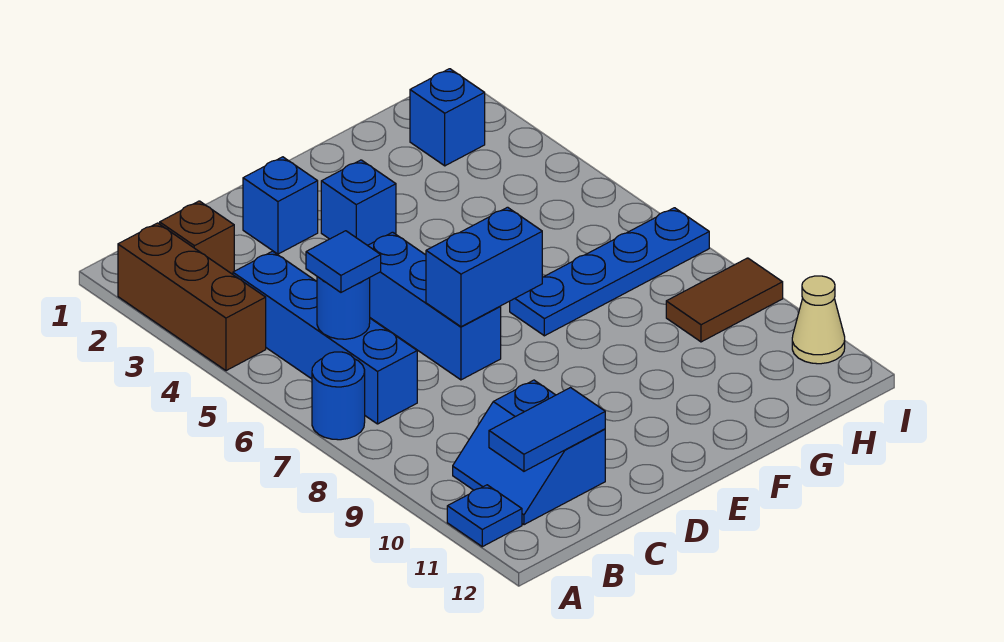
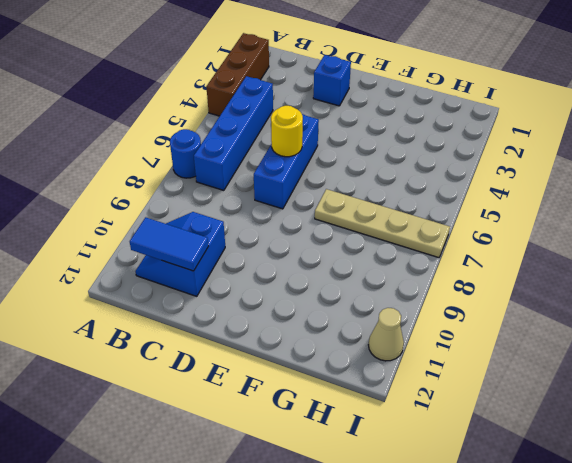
yellow 1x1 round brick [271,106,303,157] -> none
tan 1x4 plate [315,189,450,258] -> blue 1x4 plate [510,208,709,336]
none -> blue 1x1 plate [447,485,522,547]
none -> brown 1x1 brick [160,201,234,274]
none -> blue 1x1 brick [321,160,396,245]

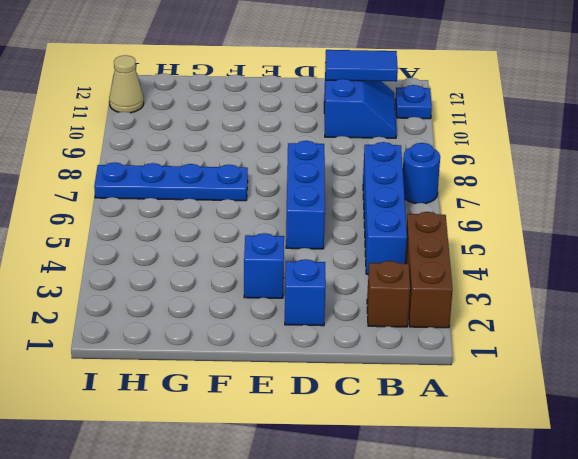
none -> blue 1x1 brick [410,69,485,166]
none -> brown 1x2 tile [666,258,783,342]
none -> blue 1x1 round brick [317,277,370,339]

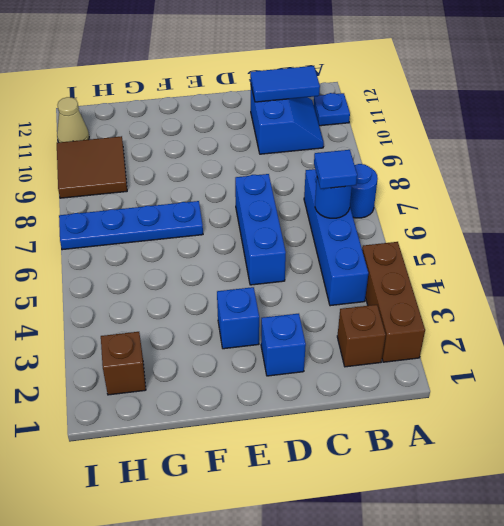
brown 1x1 brick [101,332,146,395] -> blue 1x1 brick [410,69,485,166]
brown 2x2 tile [57,136,127,198] -> brown 1x2 tile [666,258,783,342]
none -> blue 1x2 brick [426,207,542,327]

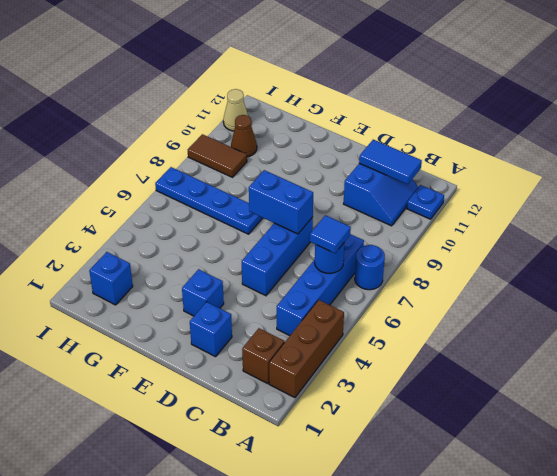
brown 1x1 cone [231,115,257,157] -> none

